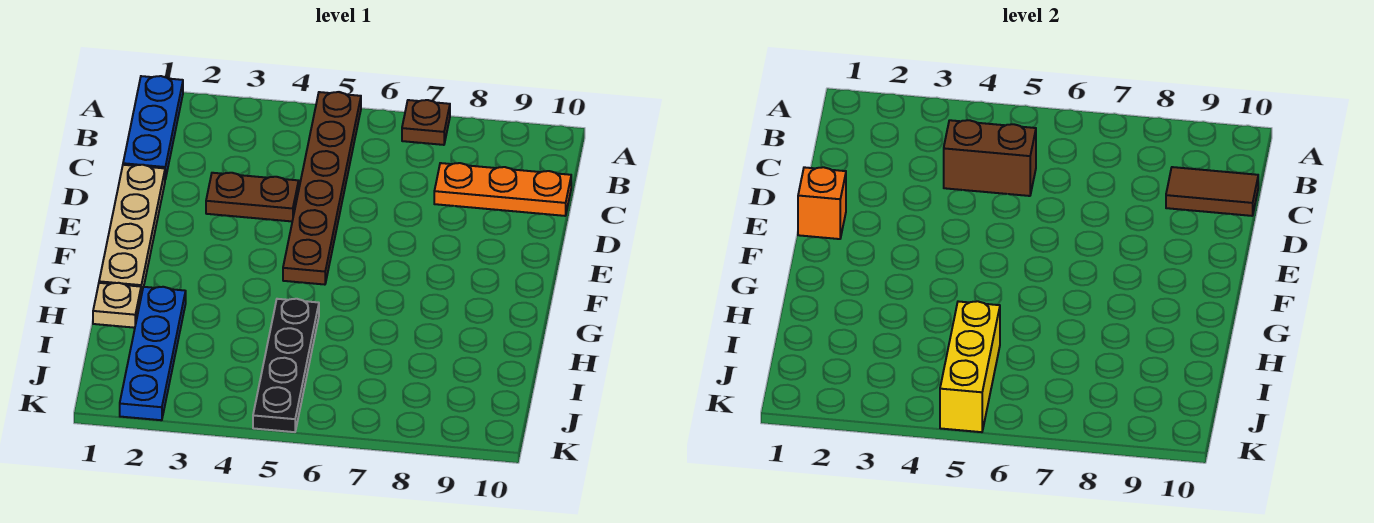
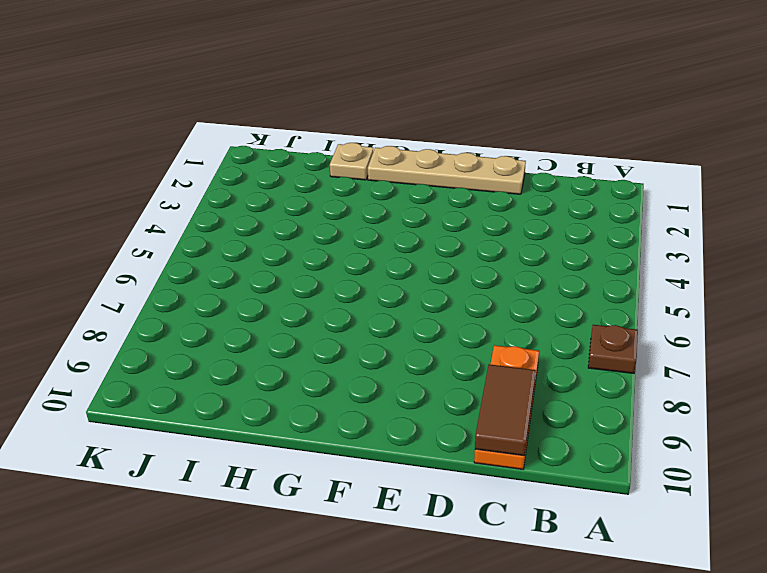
none -> blue 1x3 plate [123,76,183,179]
none -> brown 1x6 plate [283,92,361,285]
none -> brown 1x2 plate [206,173,299,221]

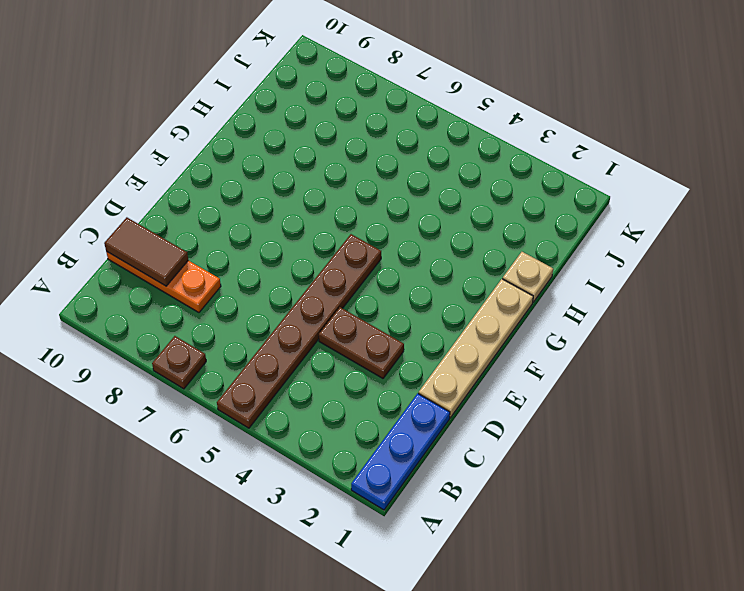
none -> blue 1x4 plate [120,287,186,420]
none -> black 1x4 plate [253,299,319,432]
none -> brown 1x2 brick [944,120,1036,196]

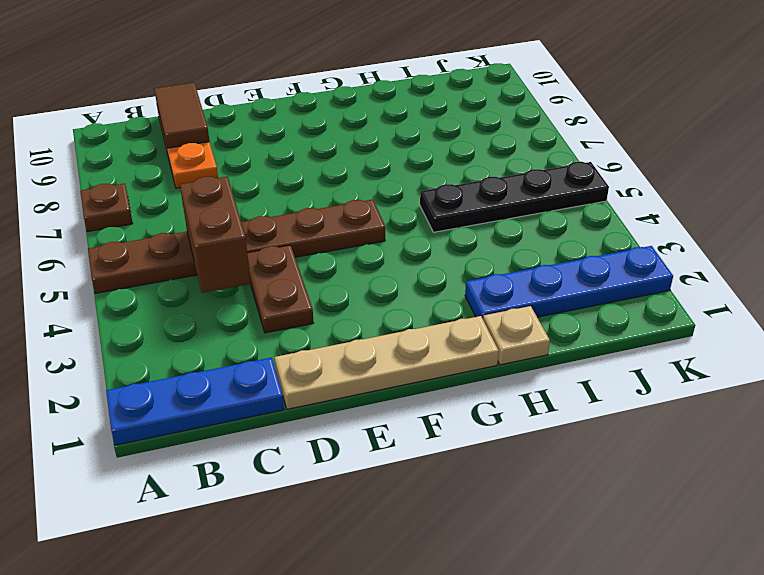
none -> orange 1x1 brick [798,167,846,239]
none -> yellow 1x3 brick [940,301,1000,432]

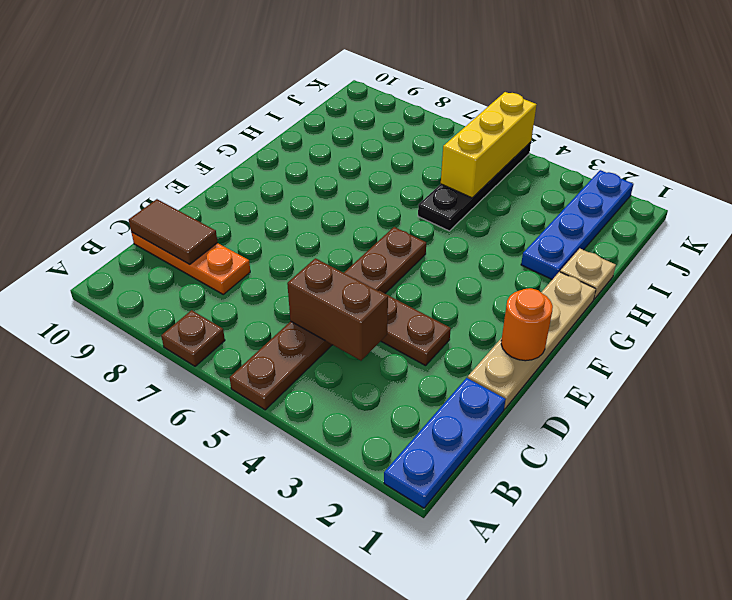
orange 1x1 round brick [501,288,553,361] -> orange 1x1 brick [798,167,846,239]

